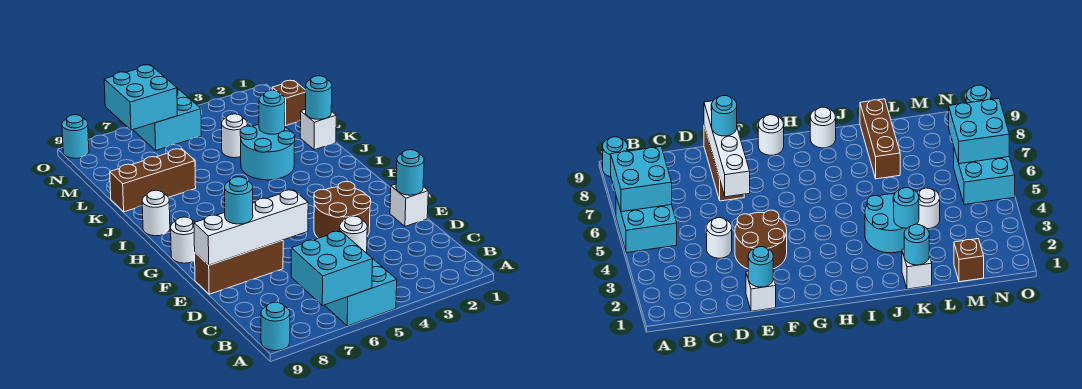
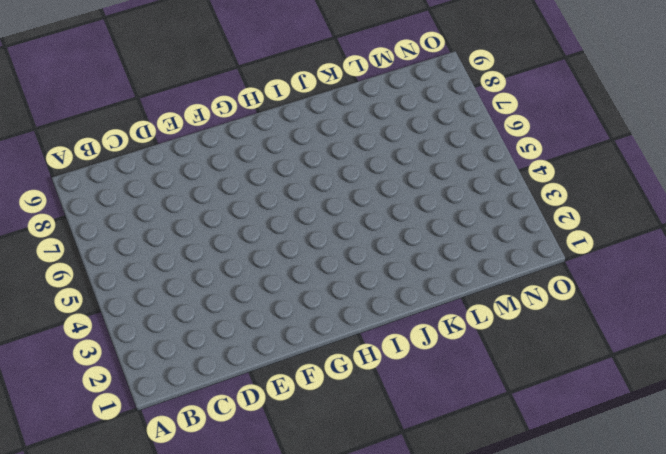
none -> cyan 2x2 brick [325,257,397,326]
none -> cyan 1x1 round brick [261,302,290,351]
none -> white 1x1 round brick [340,216,367,253]

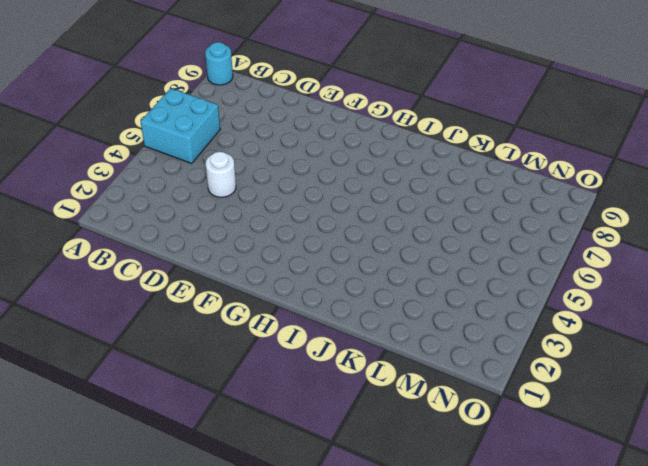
none -> white 1x1 brick [390,184,428,226]
none -> brown 2x2 round brick [314,181,371,238]
none -> brown 1x3 brick [195,240,283,294]

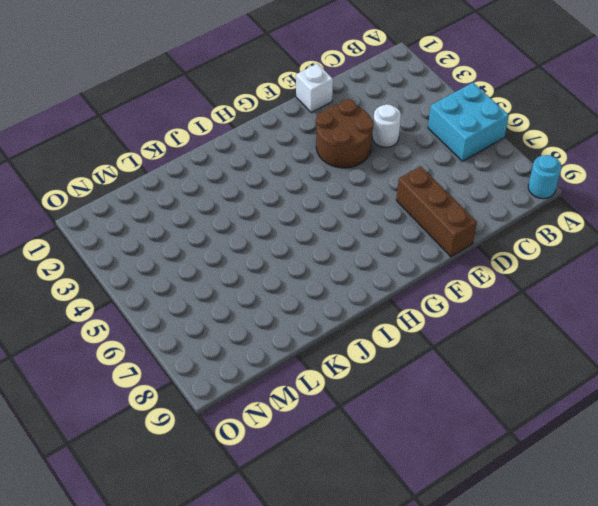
none -> white 1x1 round brick [171,217,195,263]
none -> white 1x1 round brick [142,190,170,236]
none -> cyan 2x2 round brick [240,125,295,180]

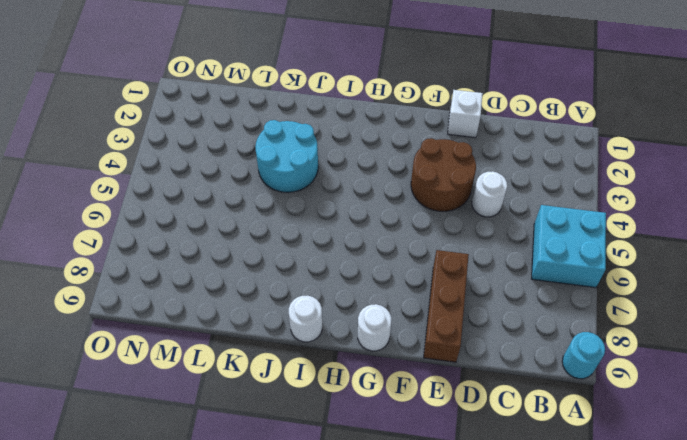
none -> white 1x1 brick [300,109,336,150]
none -> brown 1x3 brick [110,149,196,212]
none -> white 1x1 round brick [222,114,247,158]

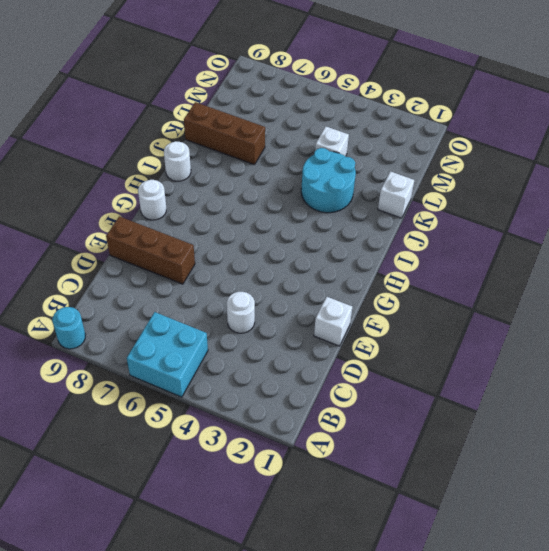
white 1x1 brick [315,127,349,156] -> white 1x1 round brick [222,114,247,158]
none -> brown 2x2 round brick [314,181,371,238]
none -> brown 1x1 brick [272,80,306,125]
none -> cyan 2x2 brick [133,86,201,150]

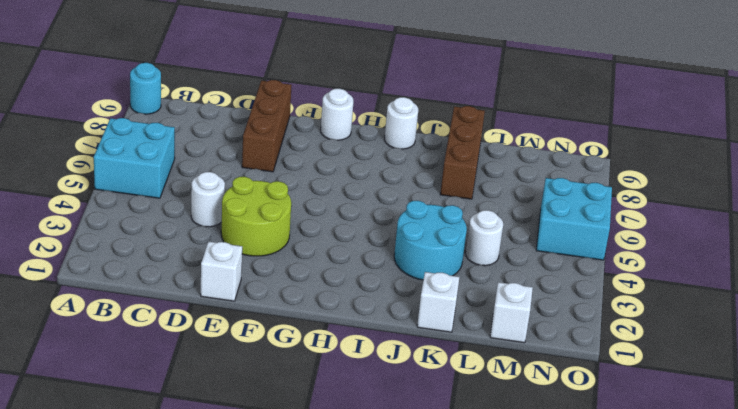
lime 2x2 round brick [221,177,291,256] -> brown 2x2 round brick [314,181,371,238]
white 1x1 brick [490,282,533,343] -> brown 1x1 brick [272,80,306,125]
none -> cyan 1x1 round brick [62,115,89,158]
none -> cyan 2x2 brick [291,231,373,306]
none -> cyan 1x1 round brick [396,150,424,195]

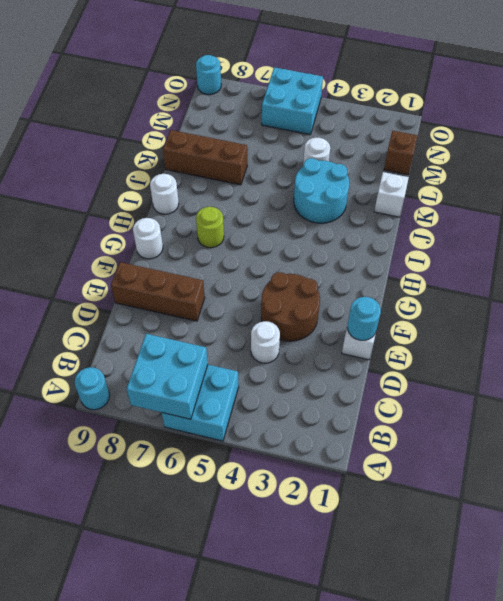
lime 1x1 round brick [196,207,224,248] -> none
none -> white 1x4 brick [194,190,308,265]
none -> cyan 1x1 round brick [306,76,332,119]
none -> cyan 1x1 round brick [259,90,285,134]

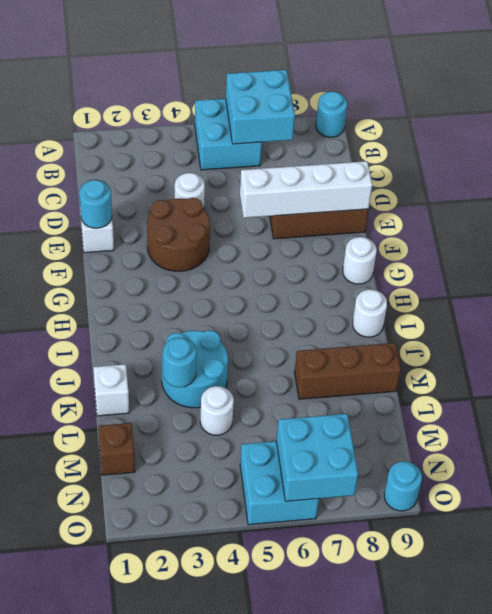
none -> cyan 1x1 round brick [306,76,332,119]
none -> cyan 1x1 round brick [225,177,253,224]

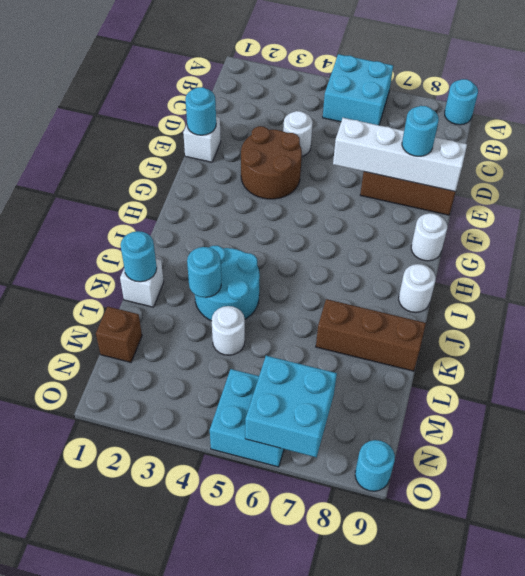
none -> cyan 2x2 brick [291,231,373,306]

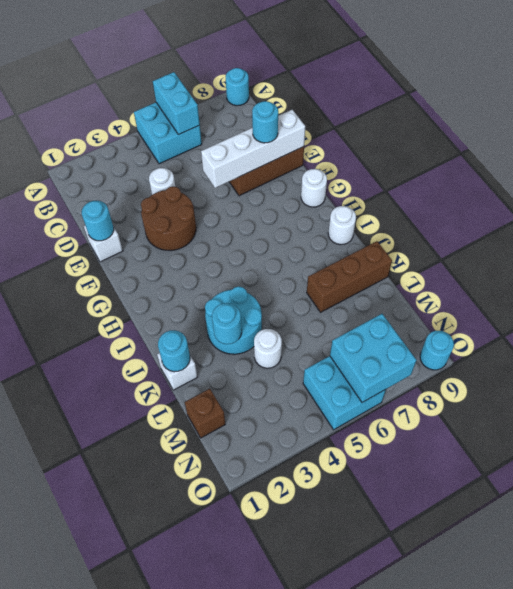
cyan 1x2 brick [153,72,200,134] -> cyan 2x2 brick [291,231,373,306]

